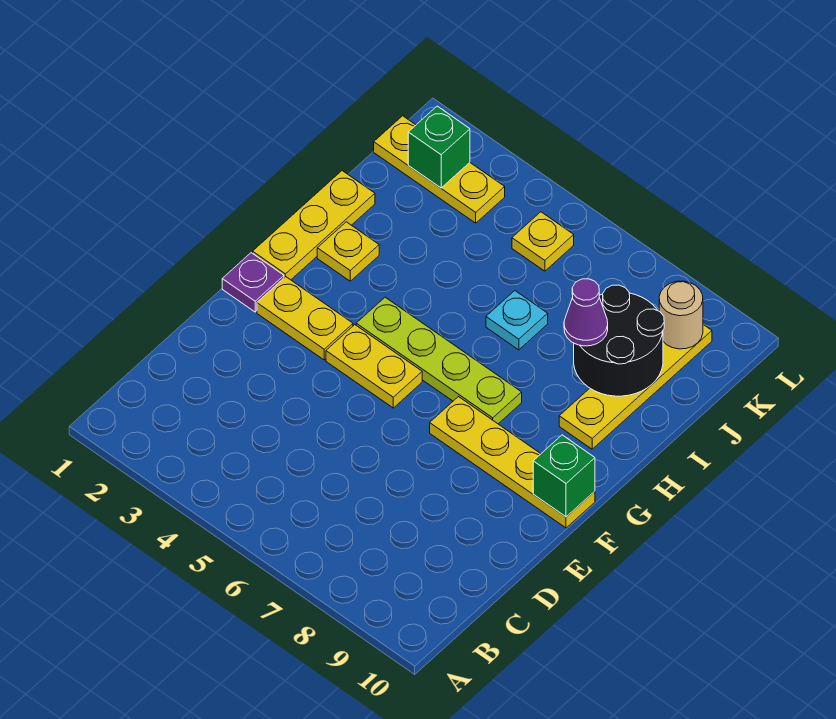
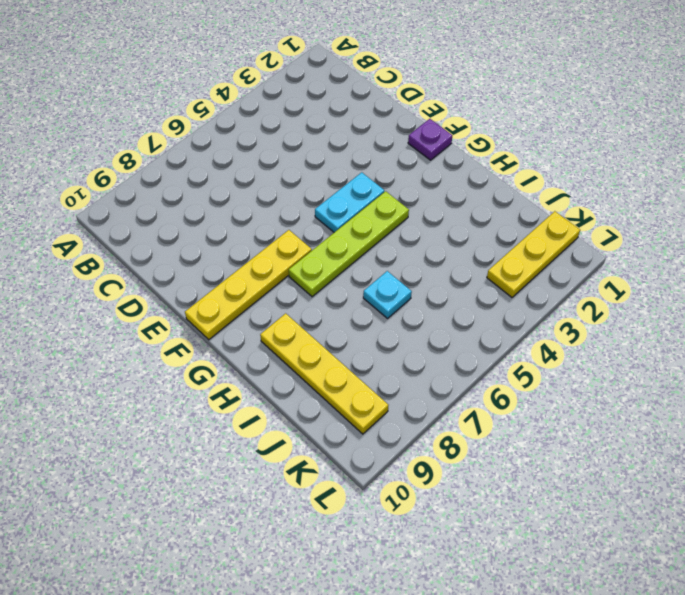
cyan 1x2 plate [315,172,384,232] -> yellow 1x2 plate [326,325,422,408]
none -> yellow 1x2 plate [257,277,353,360]
none -> yellow 1x3 plate [253,171,375,280]
none -> yellow 1x1 plate [317,222,379,281]

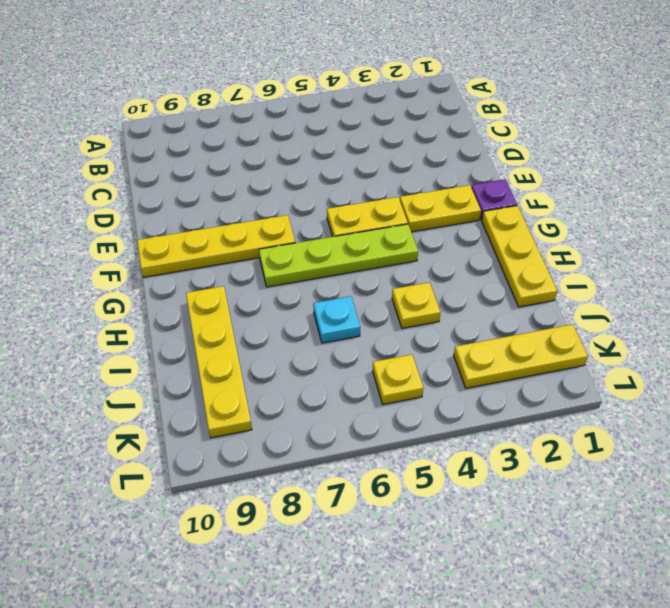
yellow 1x1 plate [392,282,441,328] -> yellow 1x1 plate moved to [317,222,379,281]
none -> green 1x1 brick [533,435,595,517]
none -> black 2x2 round brick [574,285,664,396]
none -> green 1x1 brick [408,106,470,188]

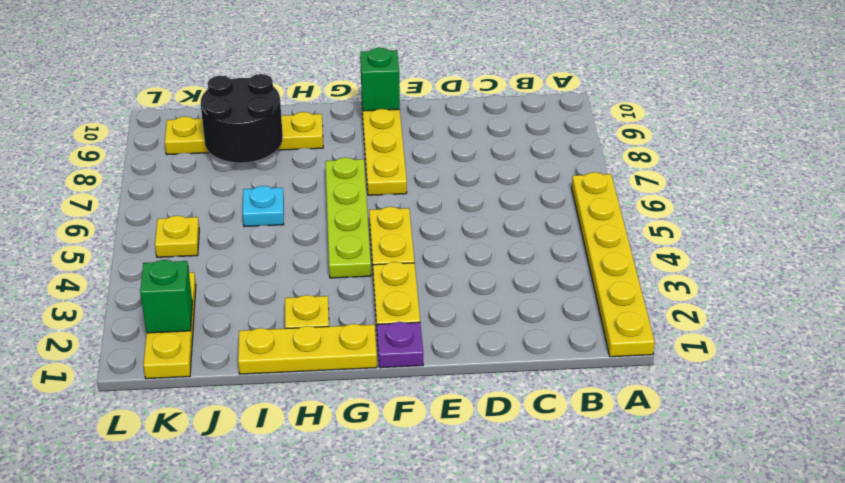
yellow 1x6 plate [572,172,655,357] -> none
none -> tan 1x1 round brick [659,281,703,349]
none -> purple 1x1 cone [564,279,608,346]

